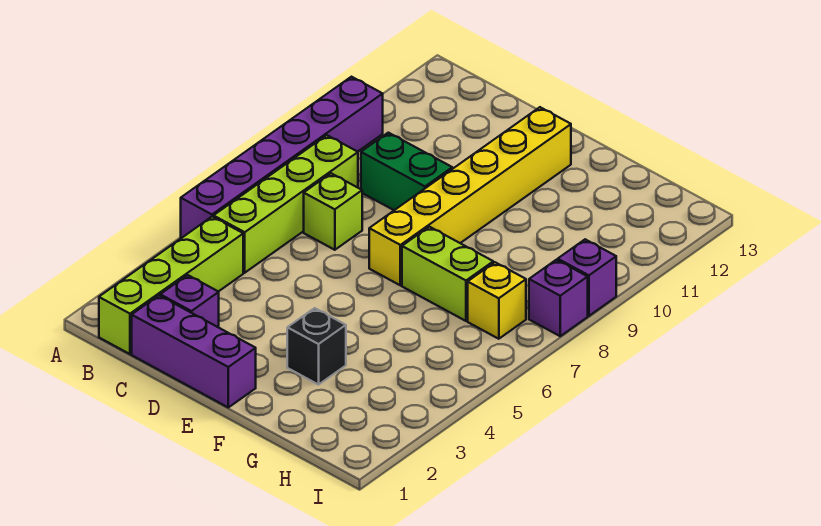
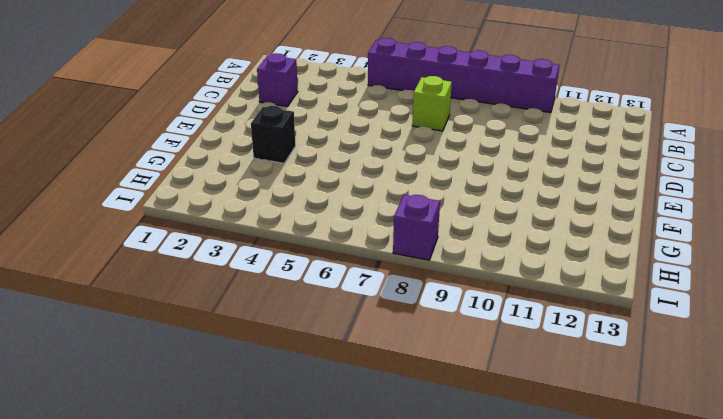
none -> lime 1x4 brick [99,217,243,354]
none -> lime 1x4 brick [214,135,358,273]
none -> purple 1x3 brick [132,296,256,407]

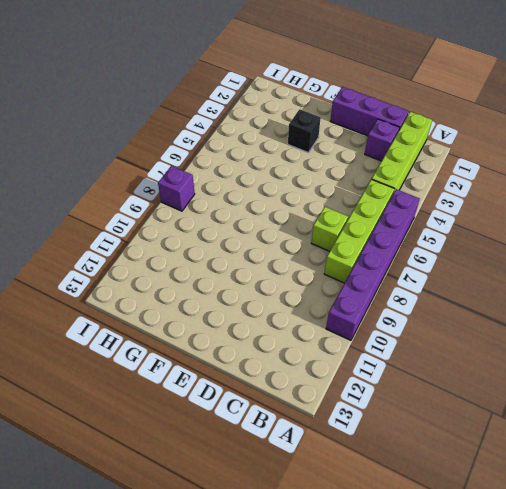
none -> green 1x2 brick [361,133,452,210]
none -> yellow 1x6 brick [369,107,571,285]
none -> lime 1x2 brick [402,227,493,321]

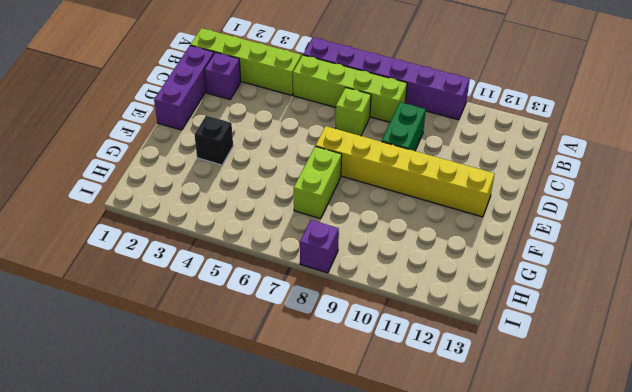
none -> yellow 1x1 brick [468,262,526,339]
none -> purple 1x1 brick [558,239,616,316]

